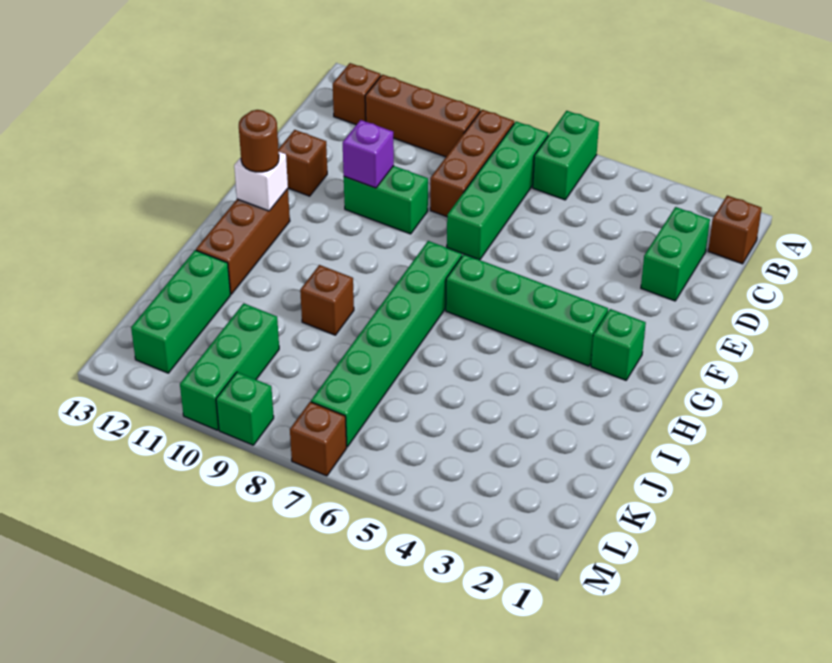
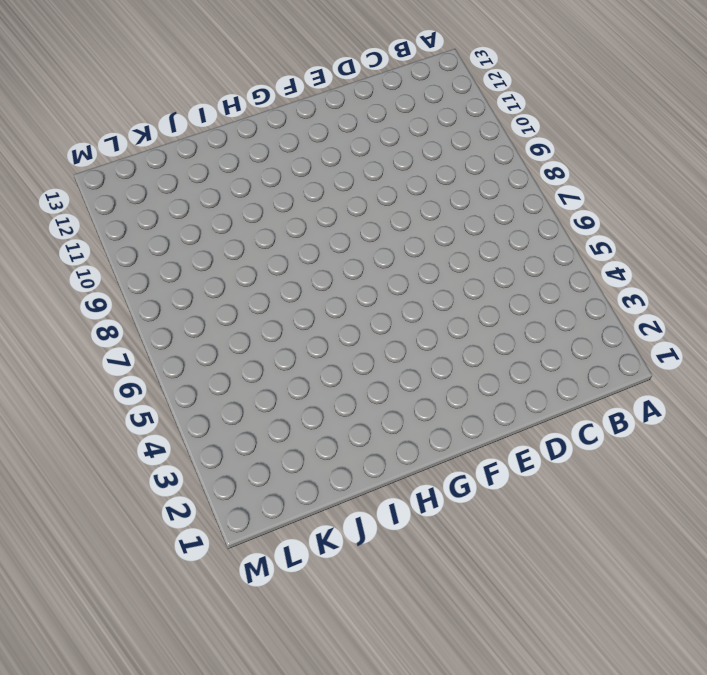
none -> green 1x2 brick [533,111,599,200]
none -> brown 1x1 brick [708,195,762,264]
none -> green 1x4 brick [447,121,548,260]

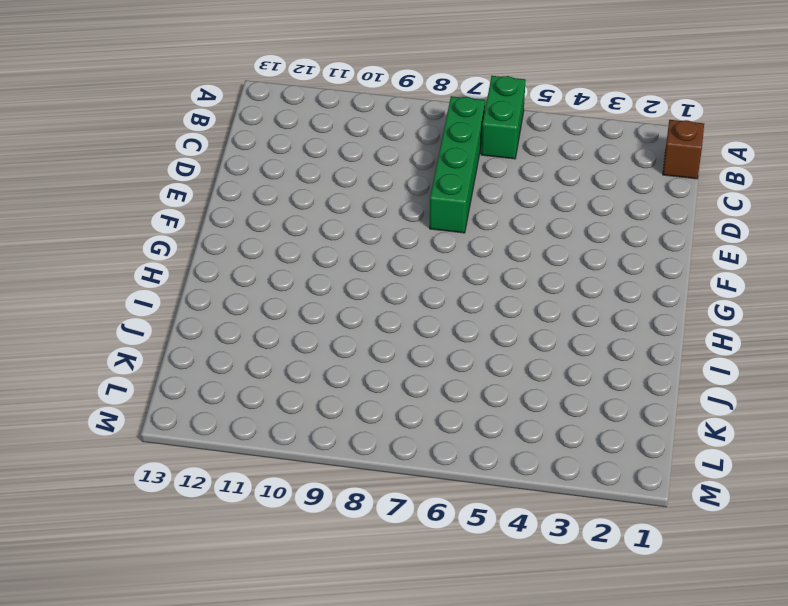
none -> brown 1x3 brick [430,110,514,217]
none -> brown 1x3 brick [365,75,480,157]
none -> brown 1x1 brick [333,63,381,125]

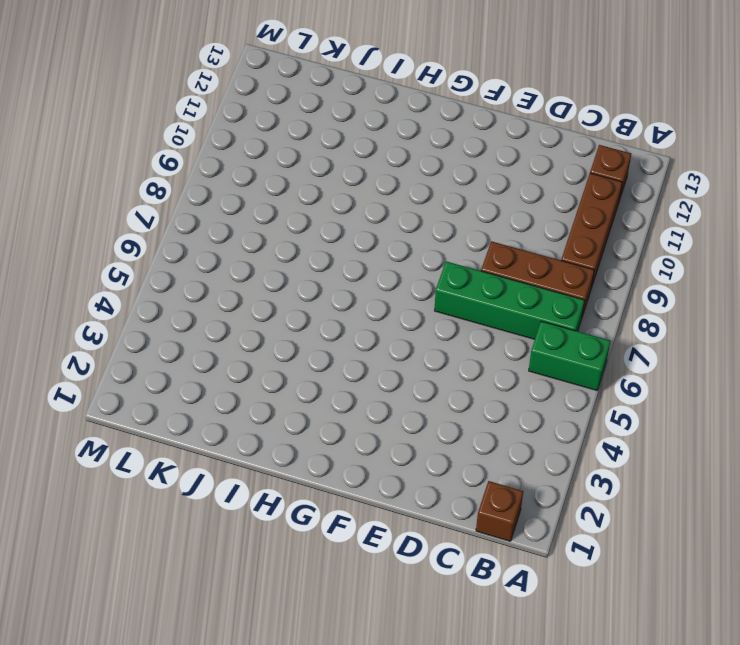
none -> green 1x2 brick [641,207,710,301]
none -> green 1x2 brick [344,166,428,234]
none -> brown 1x1 brick [279,130,327,196]

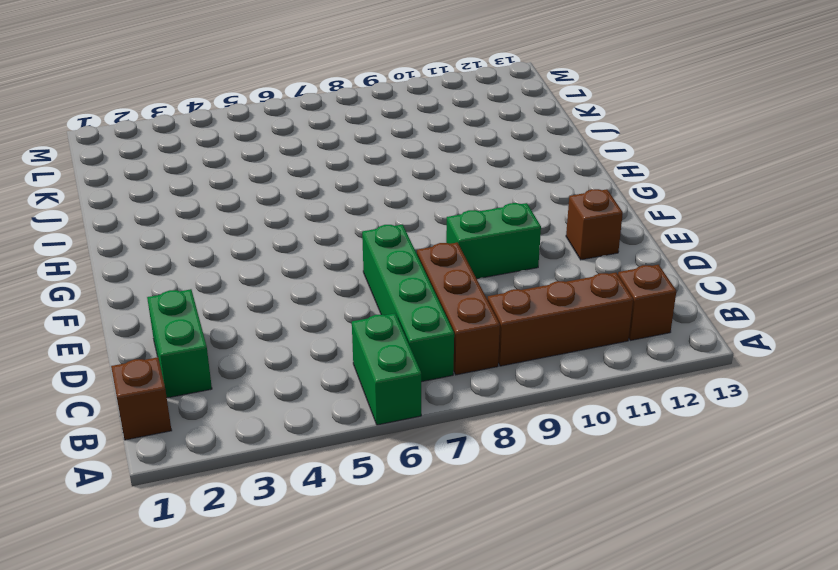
none -> green 1x1 brick [591,309,646,380]
none -> green 1x4 brick [446,254,608,366]
none -> green 1x6 brick [311,241,462,447]

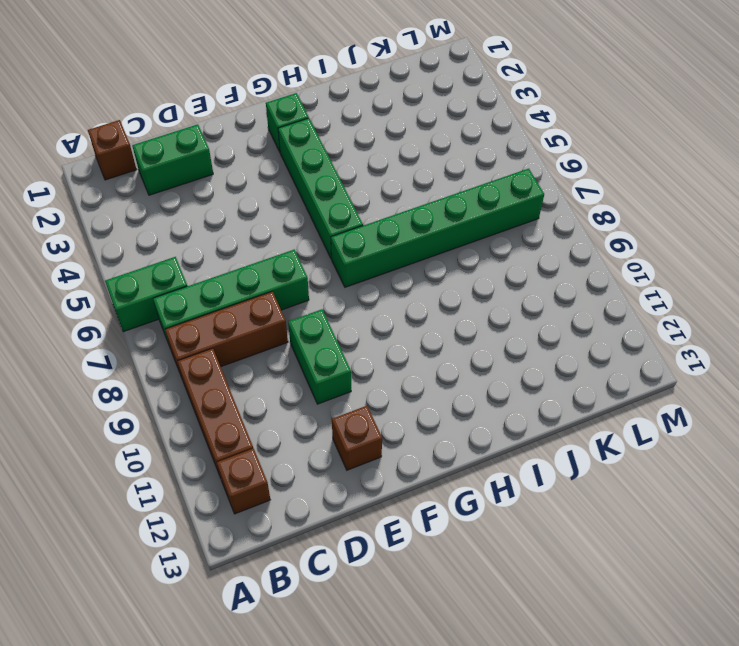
none -> brown 1x3 brick [196,189,290,294]
none -> brown 1x1 brick [300,265,354,335]
none -> green 1x3 brick [131,250,230,373]

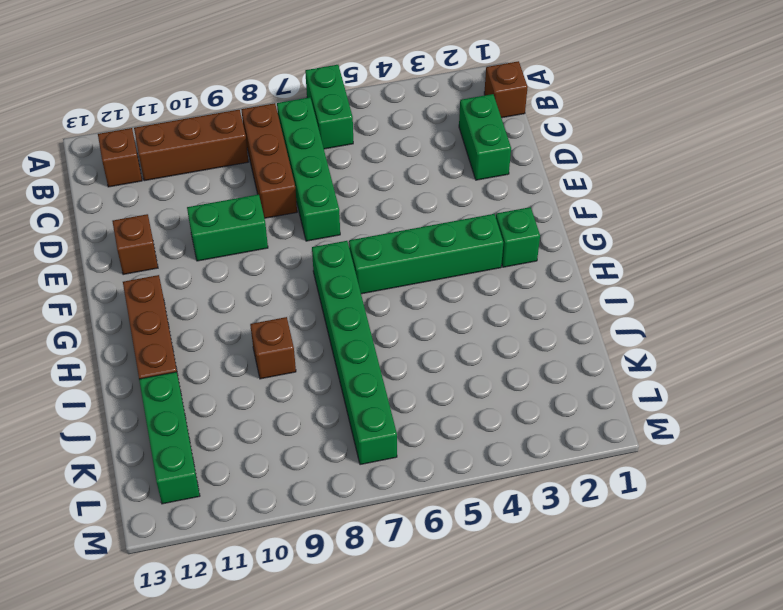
none -> green 1x3 brick [180,303,279,430]
none -> brown 1x1 brick [290,402,347,476]
none -> green 1x1 brick [216,372,274,445]

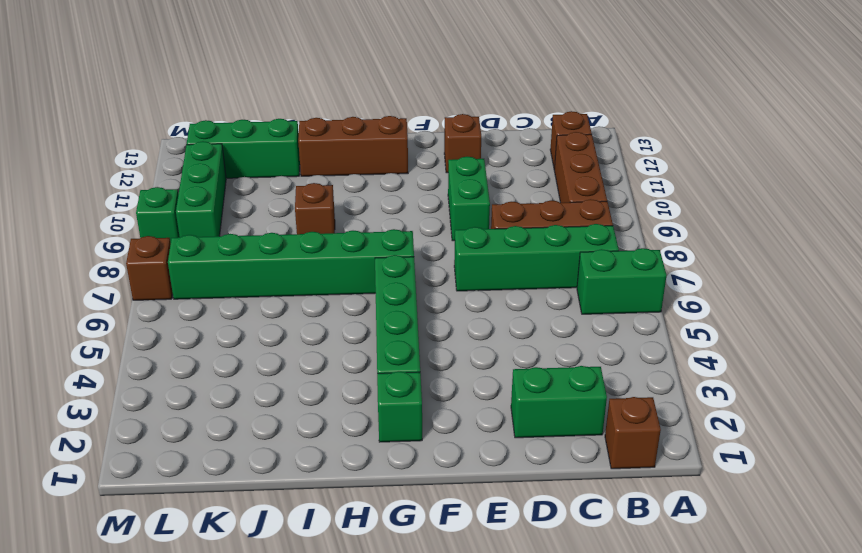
green 1x3 brick [176,141,226,237] -> green 1x3 brick turned to [180,303,279,430]
none -> purple 1x1 brick [343,120,394,188]
none -> white 1x1 brick [234,152,288,211]
none -> brown 1x1 round brick [239,110,279,172]

